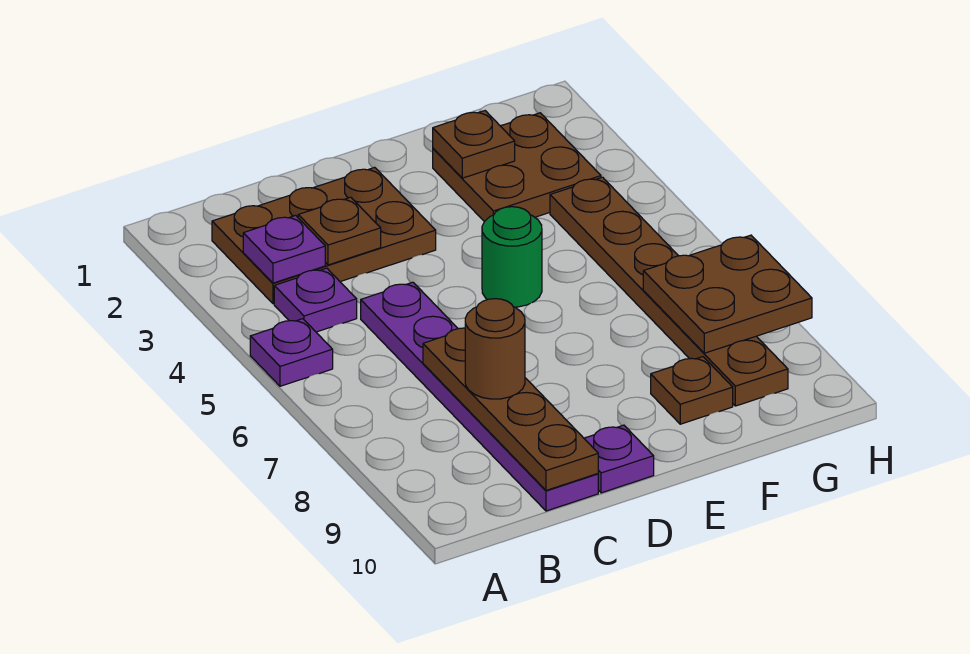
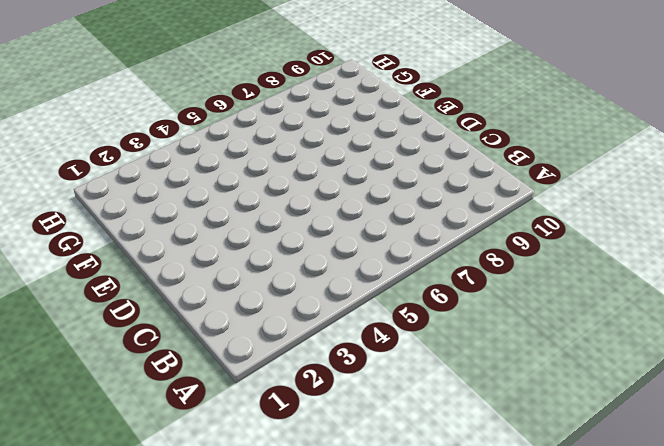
none -> purple 1x1 plate [250,319,333,386]
none -> brown 2x3 plate [212,167,436,304]
none -> purple 1x1 plate [274,268,357,332]

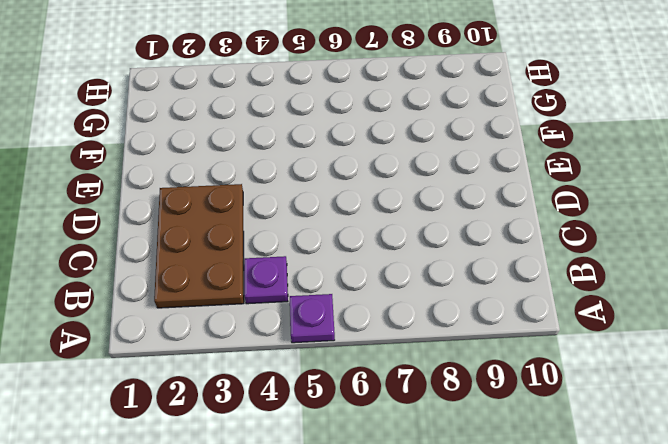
none -> purple 1x6 plate [361,282,598,511]
none -> purple 1x1 plate [584,425,654,493]
none -> green 1x1 round brick [482,207,542,307]

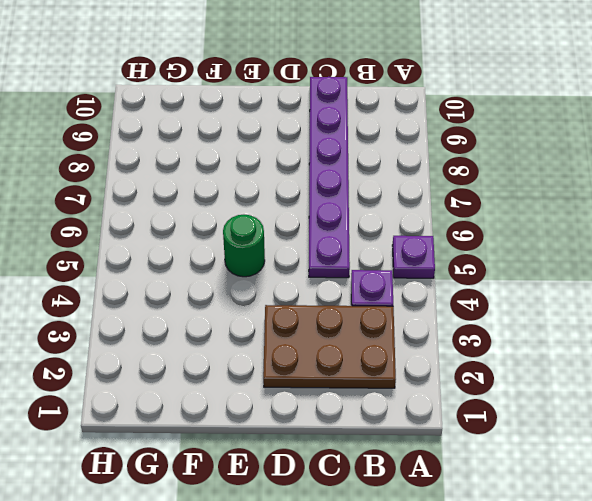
none -> purple 1x1 plate [584,425,654,493]
none -> brown 2x2 plate [433,113,601,221]
none -> brown 1x1 plate [651,357,733,424]

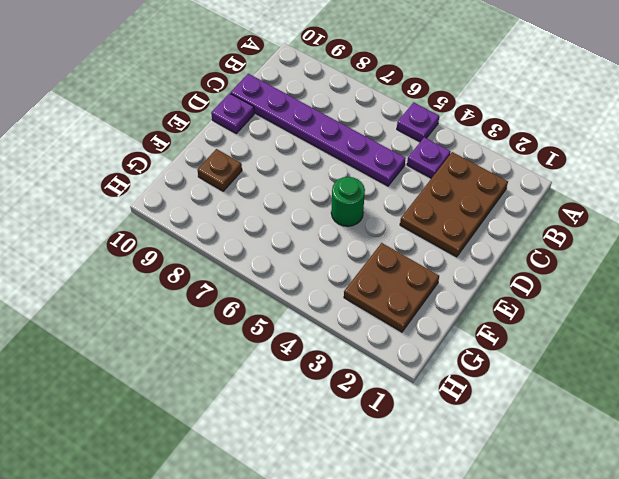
none -> brown 1x6 plate [550,177,788,406]
none -> purple 1x1 plate [243,215,325,283]
none -> brown 1x1 plate [298,197,381,265]

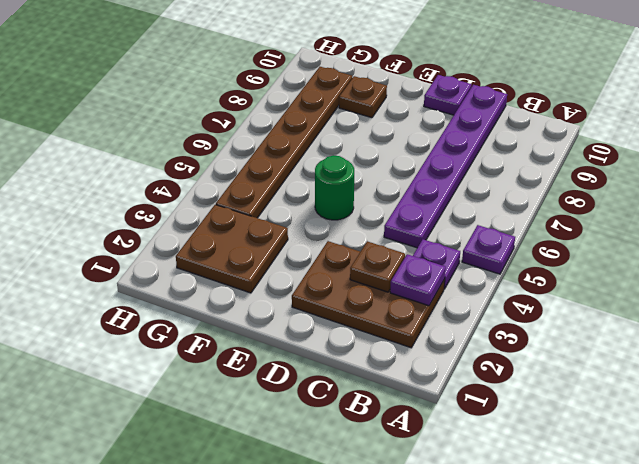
none -> brown 1x4 plate [423,328,598,490]
none -> brown 1x1 plate [433,111,515,178]
none -> brown 2x2 plate [643,235,812,353]

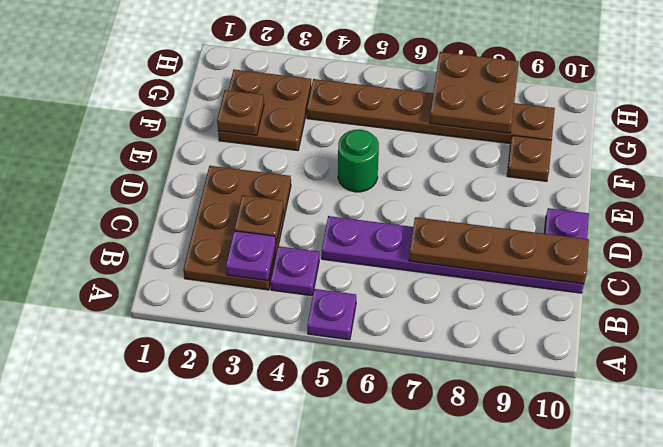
none -> brown 1x1 round brick [465,299,525,399]

